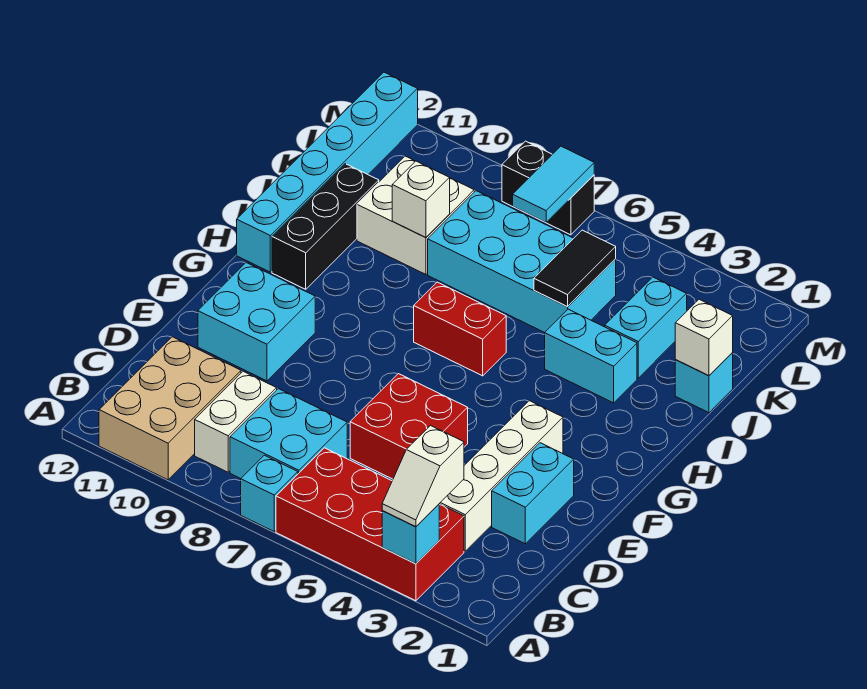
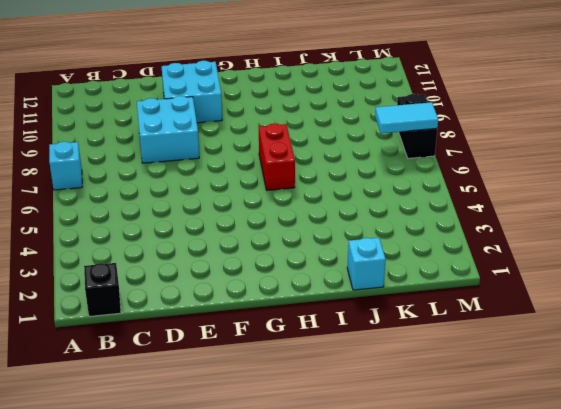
black 1x1 brick [84,263,121,316] -> none
cyan 2x2 brick [137,96,199,163] -> cyan 2x2 brick moved to [230,389,347,479]
none -> red 2x4 brick [276,448,464,601]
none -> tan 2x3 brick [99,337,241,480]
none -> white 1x2 brick [195,371,277,472]

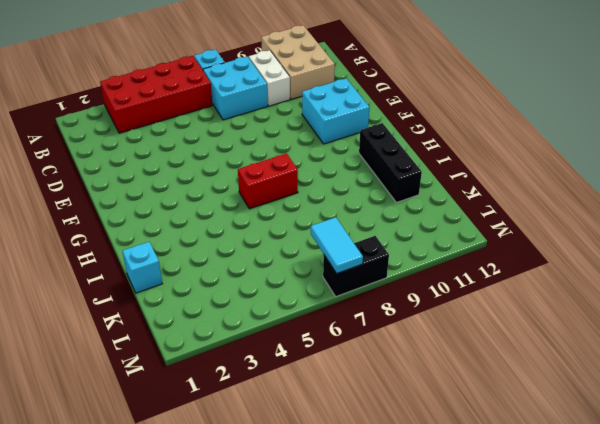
none -> white 1x4 brick [439,401,563,551]
none -> cyan 1x2 brick [492,443,574,544]
none -> red 2x2 brick [350,374,468,479]

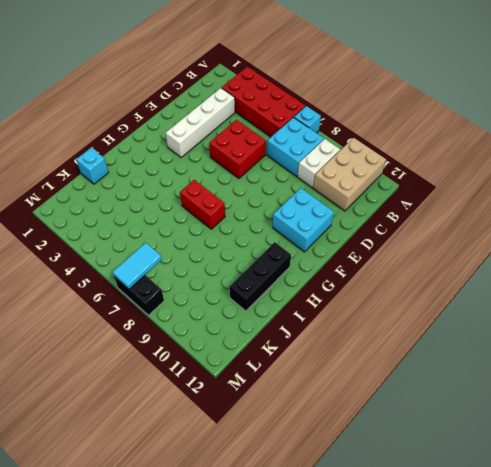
none -> cyan 1x2 brick [492,443,574,544]
none -> cyan 1x6 brick [237,72,418,272]
none -> cyan 1x2 brick [545,309,637,403]

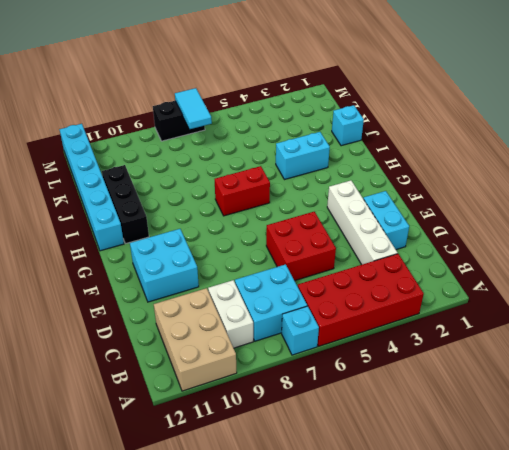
none -> cyan 1x2 brick [605,277,687,378]
none -> cyan 2x4 brick [428,191,616,333]
none -> white 2x2 brick [357,156,474,274]

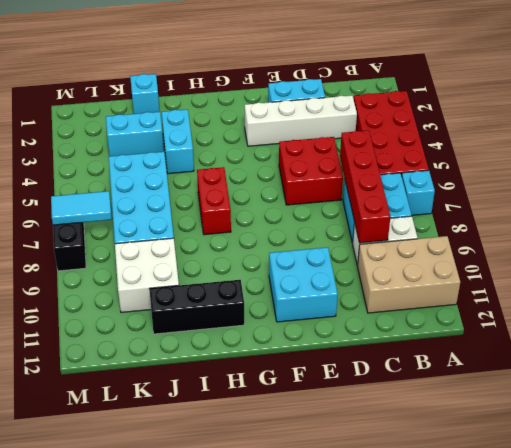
red 1x4 brick [340,130,390,243] -> none
none -> cyan 1x6 brick [237,72,418,272]
none -> cyan 1x1 brick [382,504,439,564]
none -> white 1x1 brick [675,299,733,376]

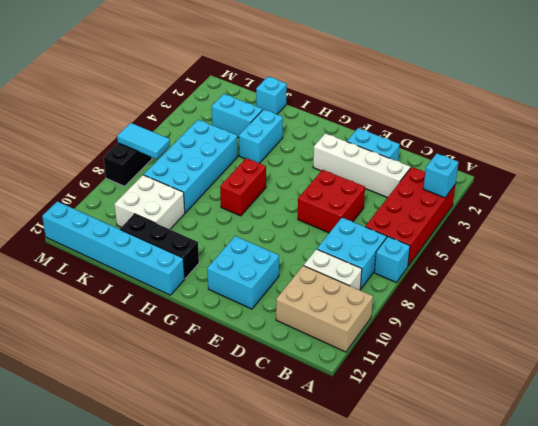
none -> white 1x1 brick [675,299,733,376]
none -> black 1x2 tile [534,230,616,307]
none -> white 1x1 brick [392,161,450,238]

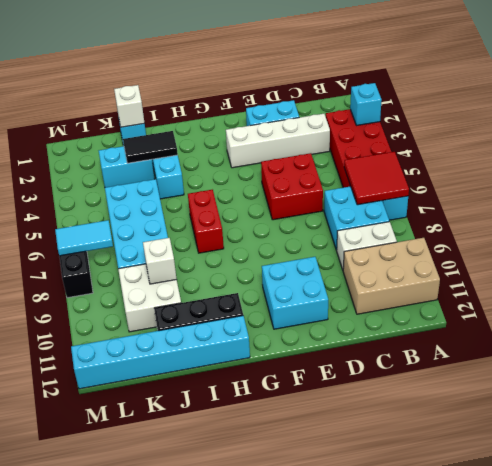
red 2x2 tile [344,152,409,205] -> none
black 1x2 tile [123,131,178,163] -> black 1x2 tile moved to [534,230,616,307]
none -> white 1x2 slope [382,426,464,527]

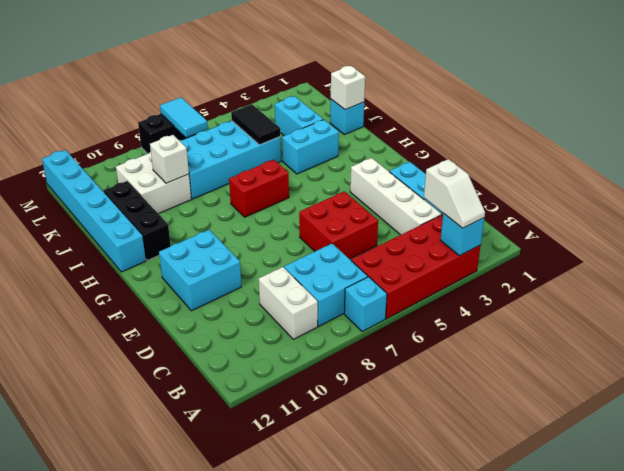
none -> tan 2x3 brick [99,337,241,480]

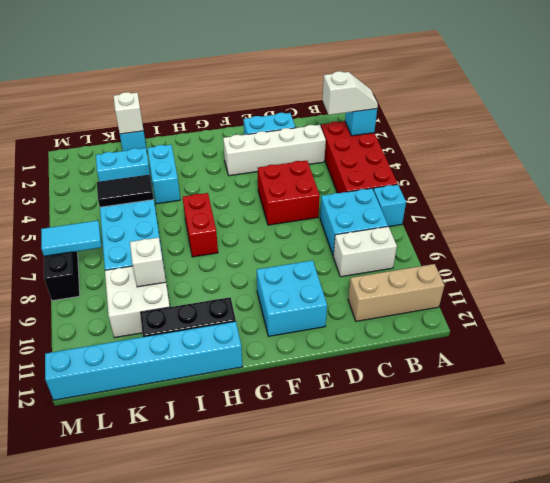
tan 1x3 brick [348,264,444,321] -> tan 2x3 brick [99,337,241,480]

